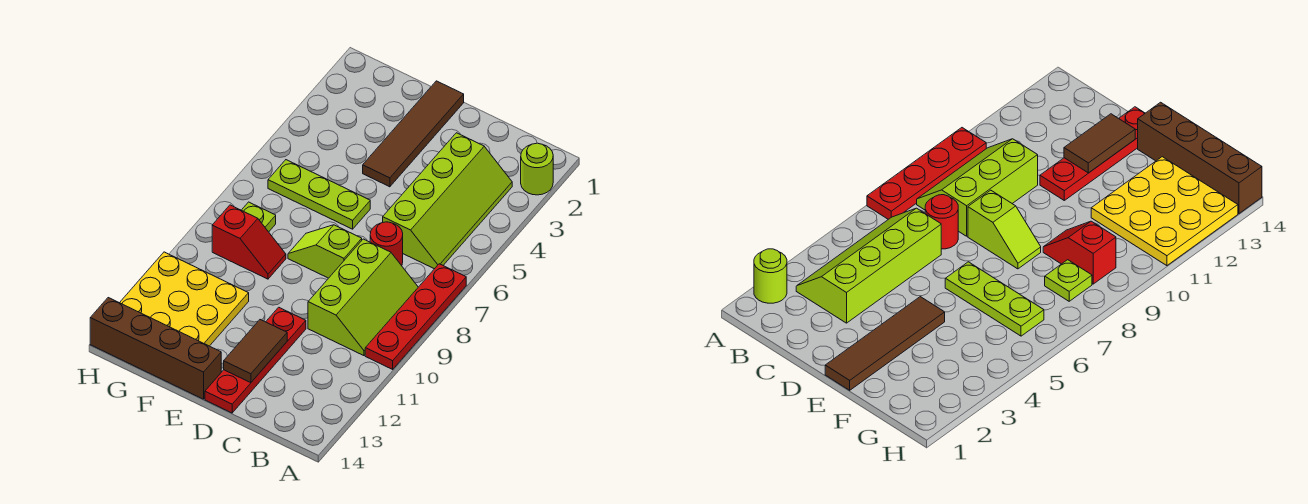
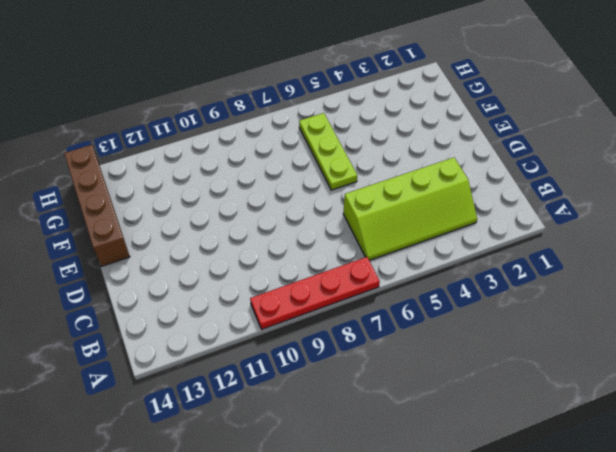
none -> lime 1x1 round brick [521,143,553,195]
none -> lime 2x3 slope [308,239,418,356]
none -> red 1x1 round brick [370,222,403,266]

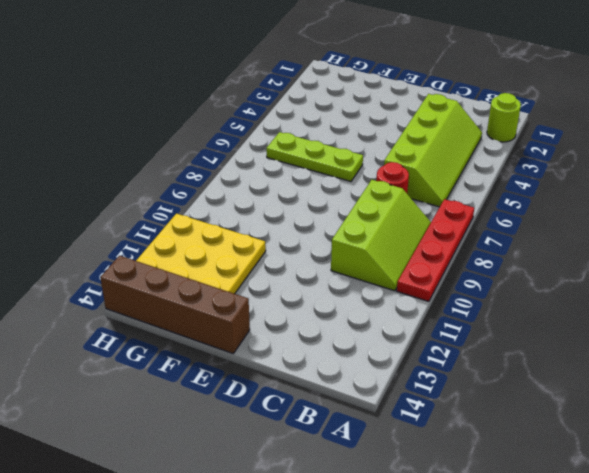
none -> lime 1x2 slope [288,225,362,278]
none -> red 1x4 plate [205,307,306,413]
none -> brown 1x4 tile [363,81,464,187]

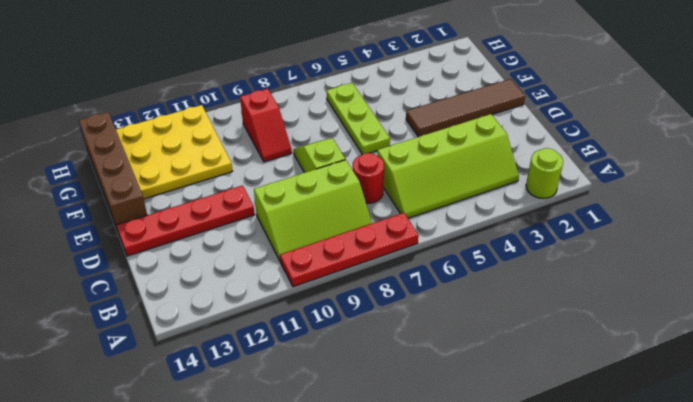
none -> lime 1x1 plate [242,202,276,232]
none -> brown 1x2 tile [224,320,287,383]

